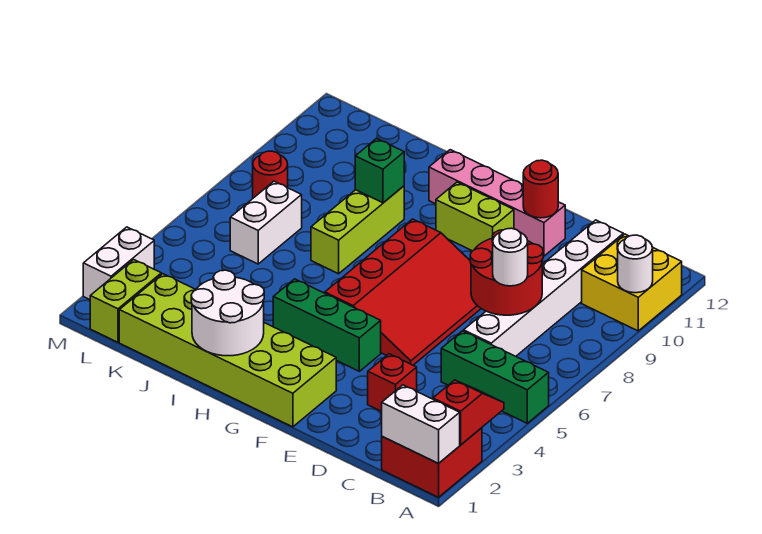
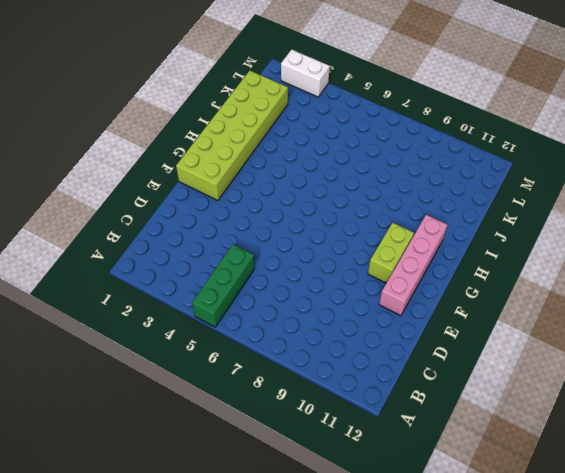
none -> red 2x2 brick [382,428,482,497]
none -> yellow 2x2 brick [582,234,682,331]
none -> white 1x6 brick [464,220,623,356]

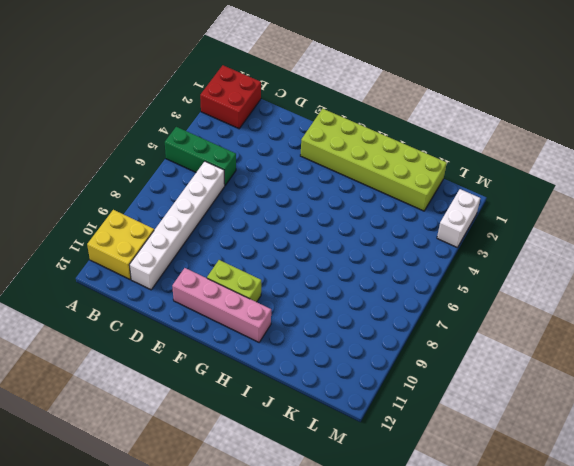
none -> red 1x1 brick [368,354,417,411]
none -> red 3x4 slope [325,219,481,365]
none -> green 1x3 brick [273,279,381,371]

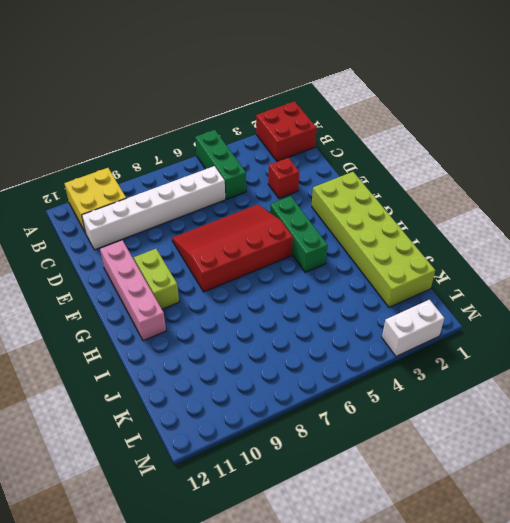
none -> lime 1x3 brick [311,186,404,274]
none -> white 1x2 brick [230,181,302,264]
none -> lime 1x2 brick [90,260,161,342]

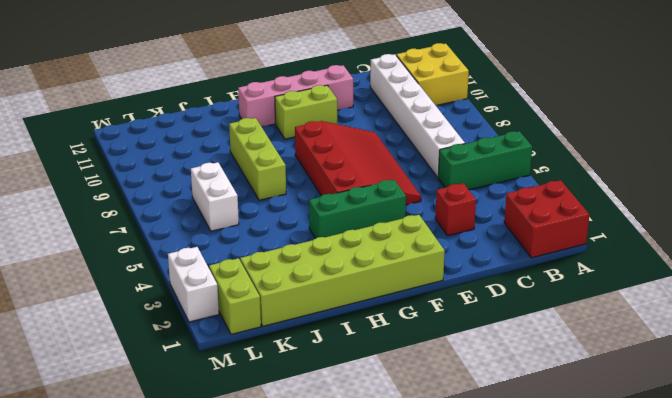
none -> red 1x1 round brick [253,151,288,198]
none -> white 1x2 brick [382,385,460,463]
none -> red 1x2 slope [433,380,504,445]

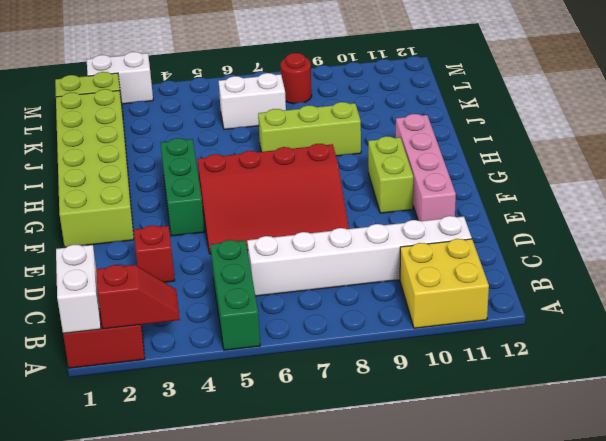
none -> white 1x1 round brick [618,235,653,293]
none -> red 2x2 round brick [470,230,543,315]
none -> red 1x1 round brick [523,160,558,218]

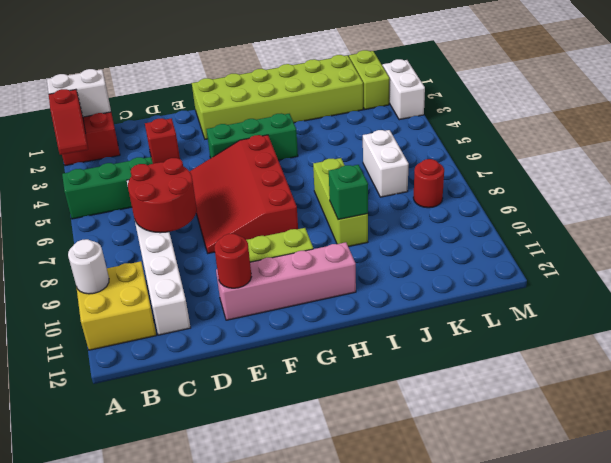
none -> white 2x2 round brick [191,270,264,356]
none -> white 1x1 round brick [493,228,528,286]

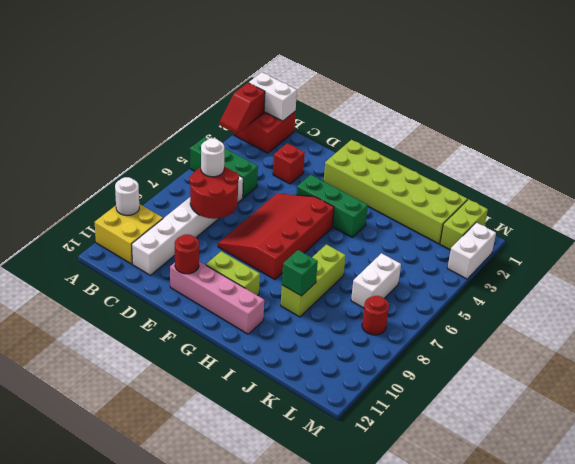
none -> white 2x2 round brick [191,270,264,356]

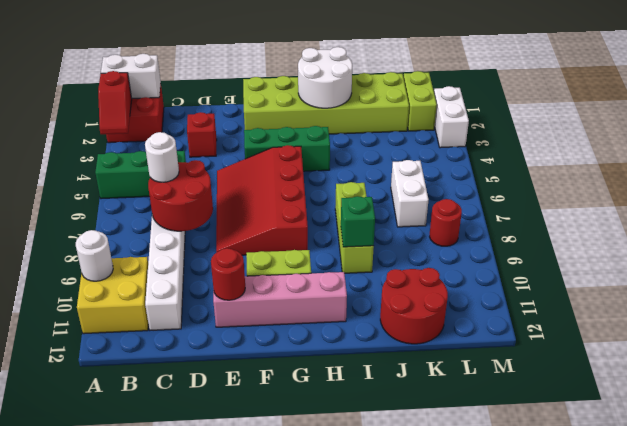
red 2x2 round brick [380,268,448,344] -> none

